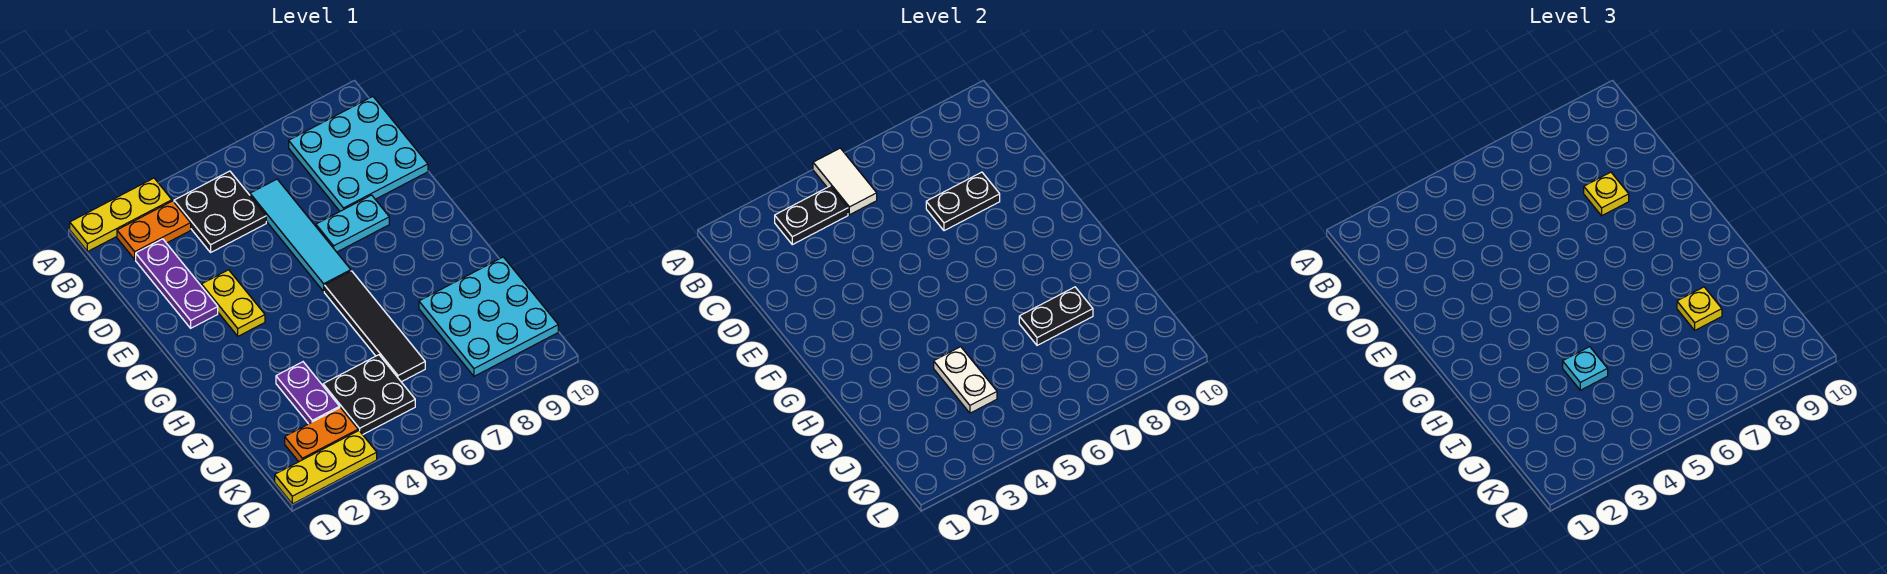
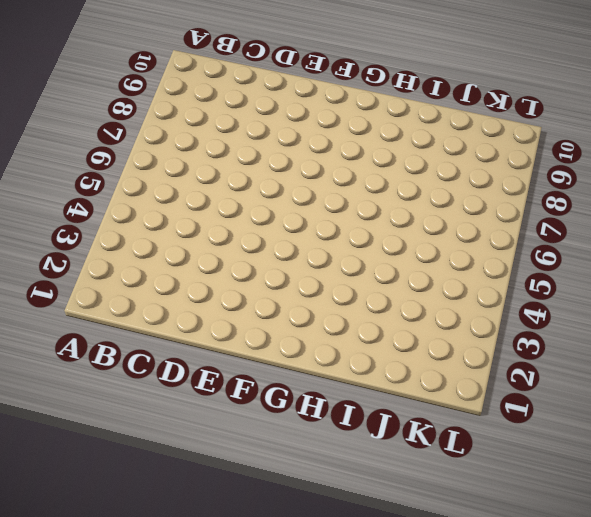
none -> yellow 1x3 plate [70,178,172,252]
none -> orange 1x2 plate [117,201,191,259]
none -> black 2x2 plate [174,171,266,252]

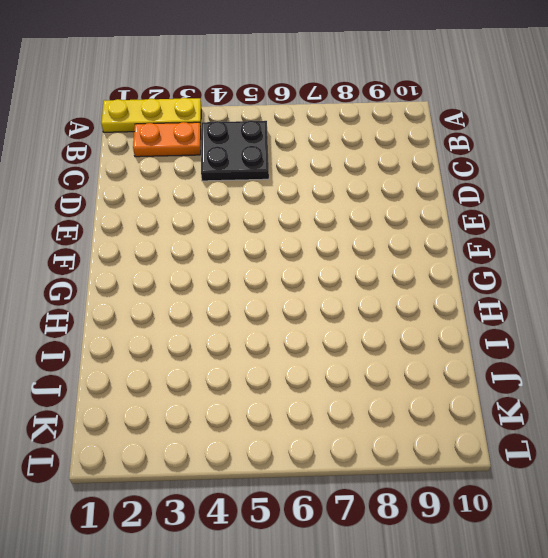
none -> cyan 3x3 plate [289,96,428,211]
none -> purple 1x3 plate [136,239,218,328]
none -> cyan 1x4 tile [250,179,351,291]

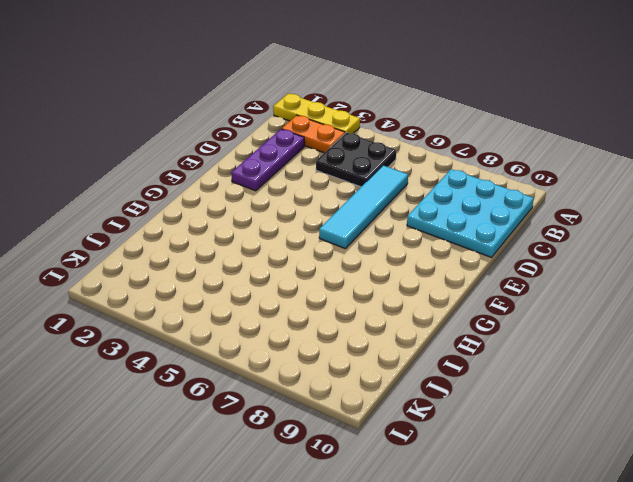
none -> yellow 1x2 plate [201,270,265,336]
none -> cyan 1x2 plate [316,195,389,252]
none -> black 1x4 tile [324,271,425,382]

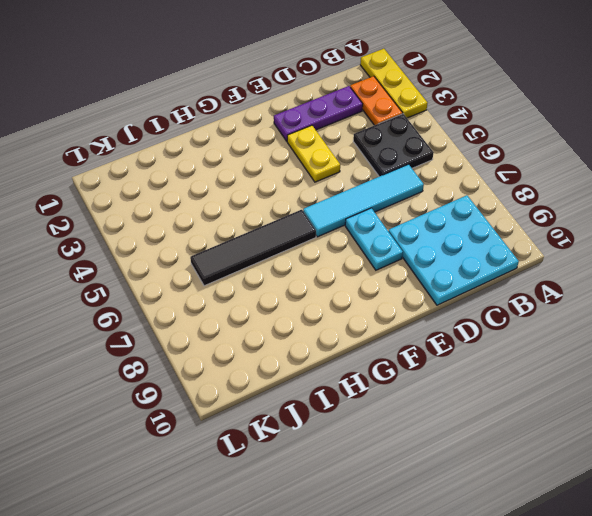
yellow 1x2 plate [287,125,340,182] -> yellow 1x2 plate turned to [201,270,265,336]
none -> purple 1x2 plate [276,362,340,424]
none -> cyan 3x3 plate [419,257,558,376]
none -> black 2x2 plate [323,355,415,435]

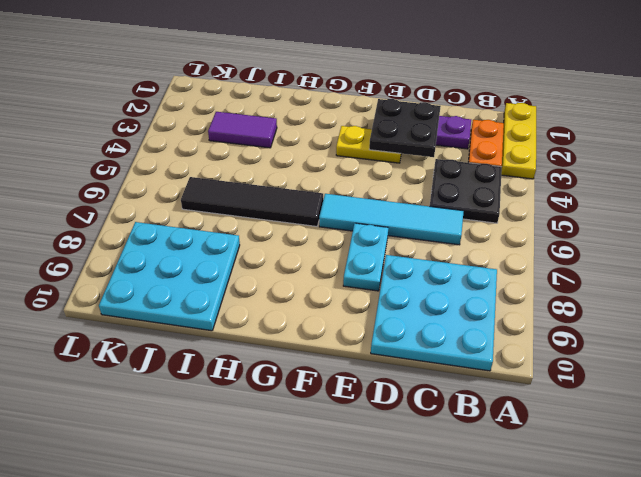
black 2x2 plate [369,99,441,157] -> black 2x2 plate moved to [323,355,415,435]
purple 1x2 tile [208,112,277,148] -> purple 1x2 plate [276,362,340,424]
none -> orange 1x2 plate [285,408,358,462]
none -> yellow 1x3 plate [275,431,377,504]
none -> white 1x2 tile [813,148,877,215]

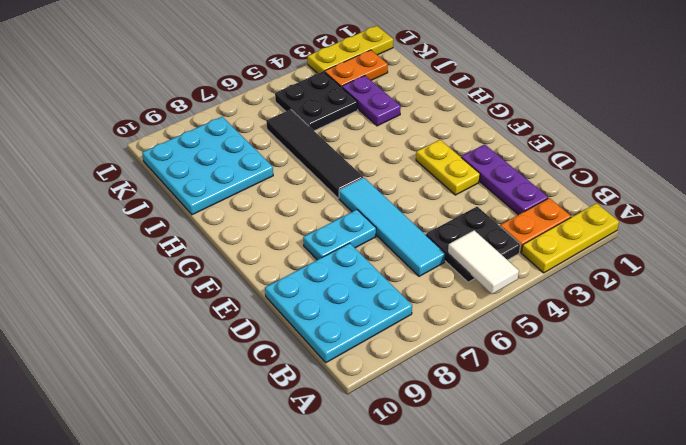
none -> black 1x2 plate [775,186,848,245]
none -> black 1x2 plate [926,172,1000,231]
none -> white 1x2 plate [934,347,997,413]

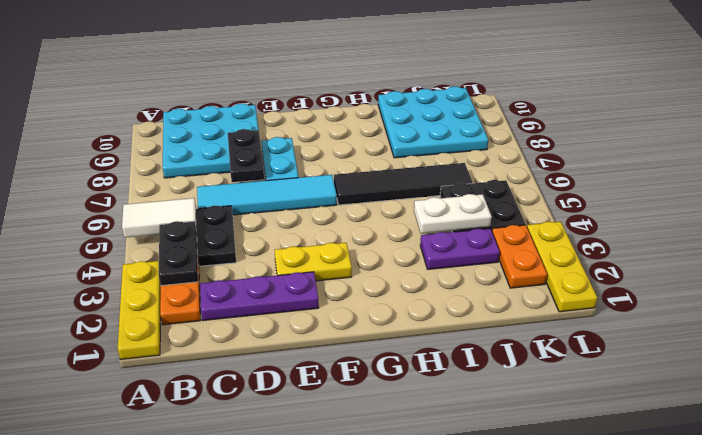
none -> black 1x2 plate [1019,287,1093,345]
none -> yellow 1x1 plate [1584,172,1629,216]
none -> cyan 1x1 plate [1563,347,1608,390]

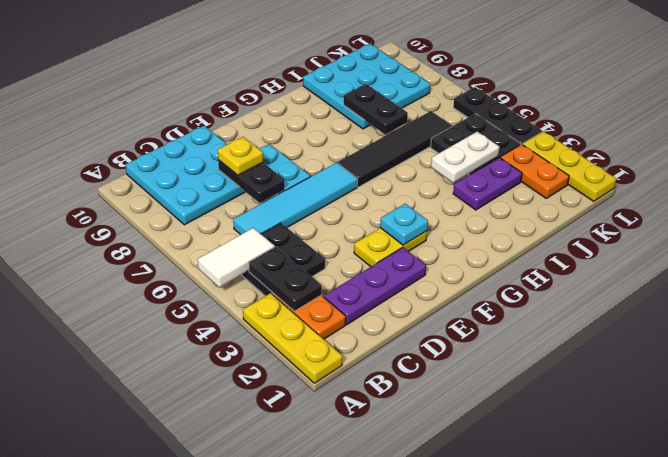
cyan 1x1 plate [380,204,428,245] -> cyan 1x1 plate moved to [1563,347,1608,390]
black 1x3 plate [453,87,542,145] -> none
none -> yellow 1x1 plate [1677,287,1722,330]

